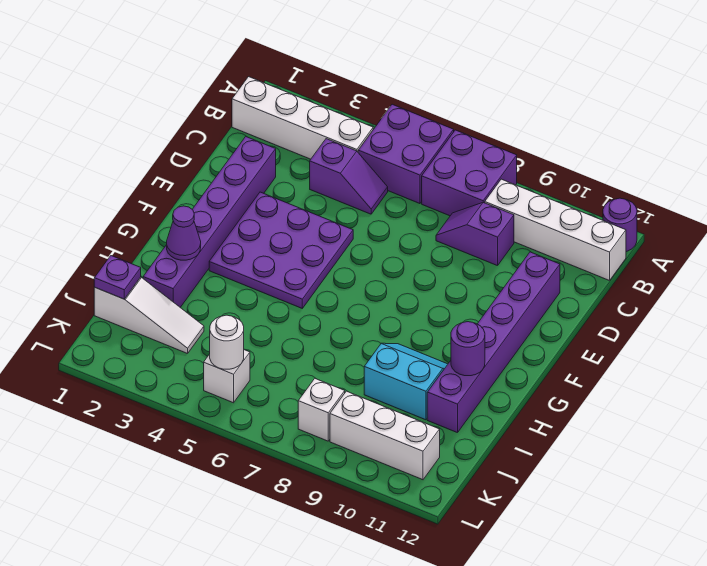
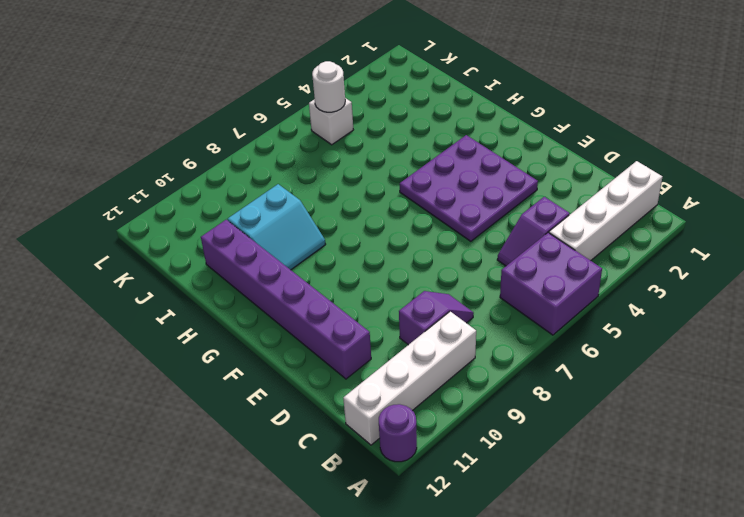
none -> purple 2x2 brick [422,130,517,216]
none -> purple 1x6 brick [143,137,276,307]
none -> white 1x3 slope [94,277,204,354]

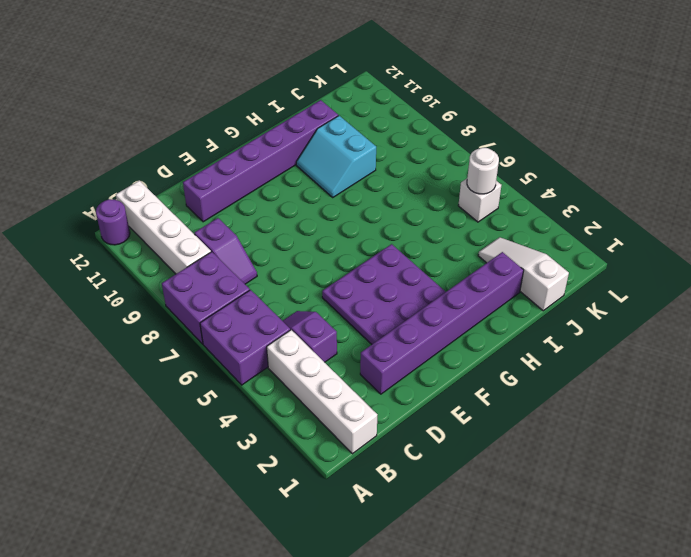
none -> white 1x1 brick [298,379,345,441]
none -> white 1x3 brick [330,391,440,480]
none -> purple 1x1 cone [167,206,201,260]

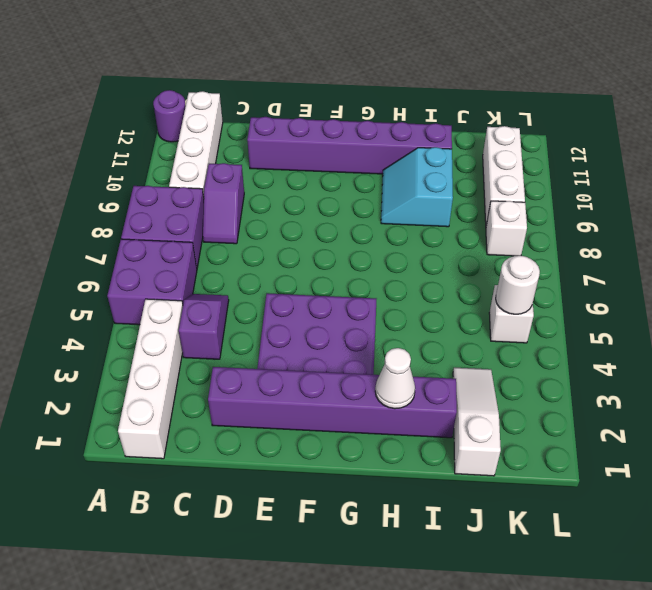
white 1x1 cone [375,348,415,409] -> purple 1x1 cone [167,206,201,260]
none -> purple 1x1 round brick [451,322,485,376]
none -> purple 1x1 plate [94,256,141,299]

